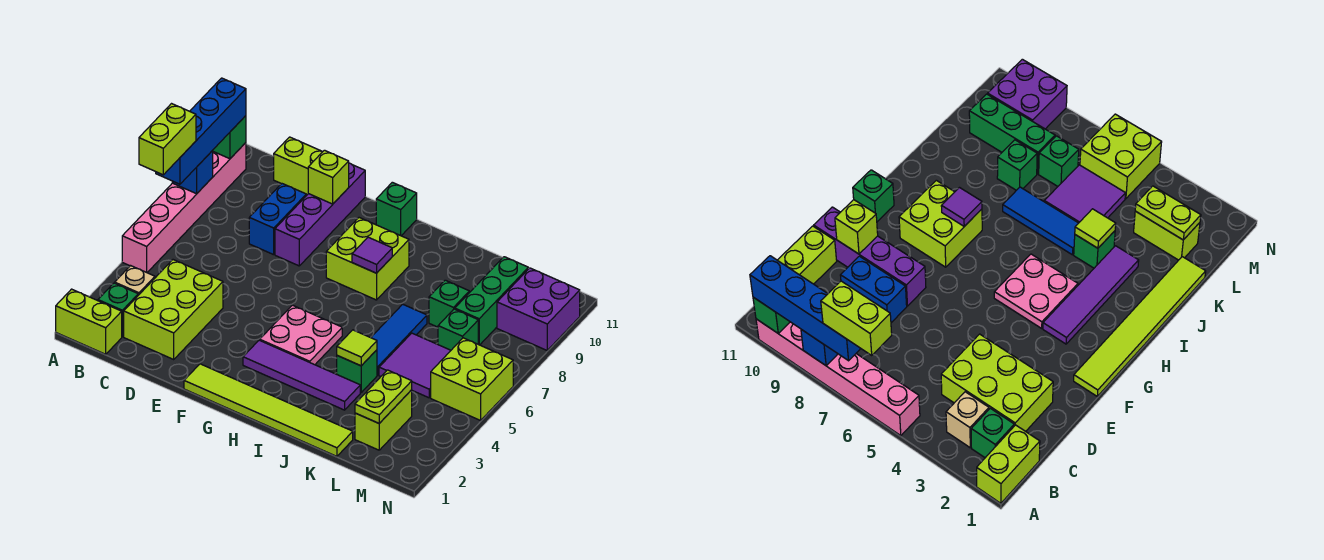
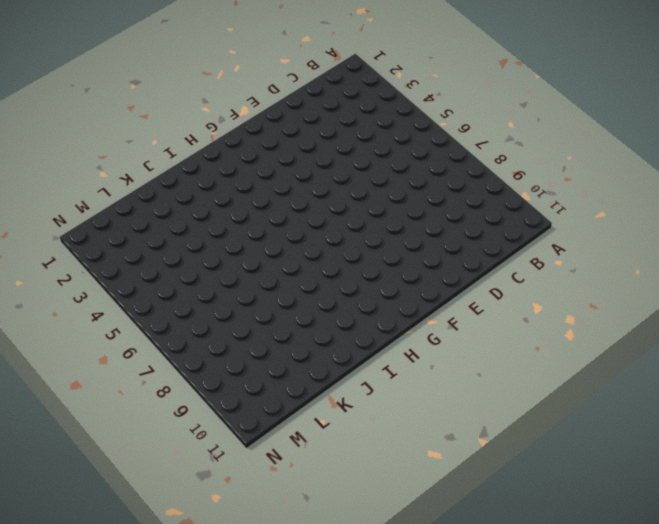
none -> lime 1x2 brick [56,289,122,354]
none -> pink 1x6 brick [122,143,246,272]
none -> green 1x1 brick [98,283,138,337]
none -> tan 1x1 brick [115,266,155,295]

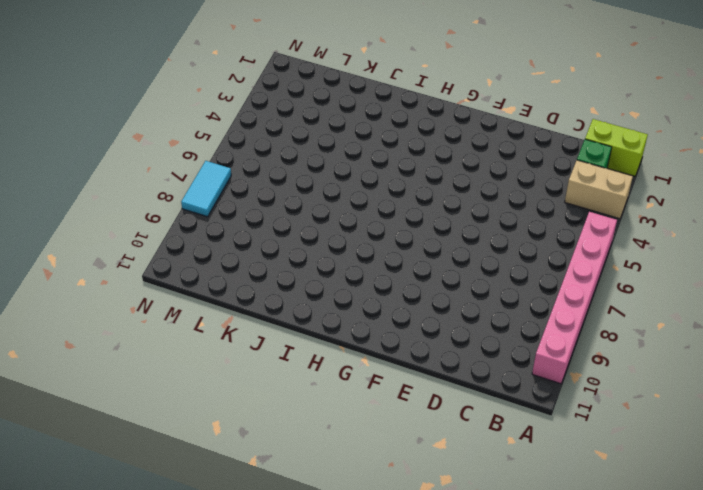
tan 1x2 brick [565,160,633,219] -> tan 1x1 brick [115,266,155,295]
cyan 1x2 tile [181,161,231,217] -> none
none -> lime 2x3 brick [124,260,223,359]
none -> lime 1x2 brick [274,137,322,195]
none -> blue 1x2 brick [249,184,306,255]
none -> purple 1x4 brick [275,163,365,266]

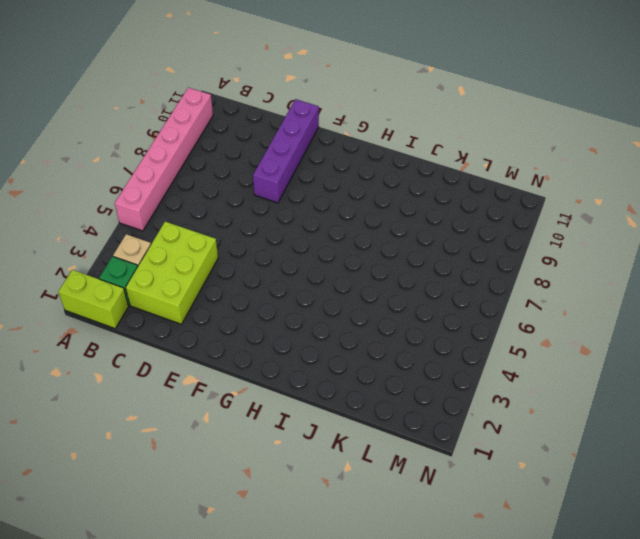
none -> lime 1x2 brick [274,137,322,195]
none -> blue 1x2 brick [249,184,306,255]
none -> lime 1x6 tile [184,364,353,456]
none -> purple 1x4 tile [243,340,360,410]

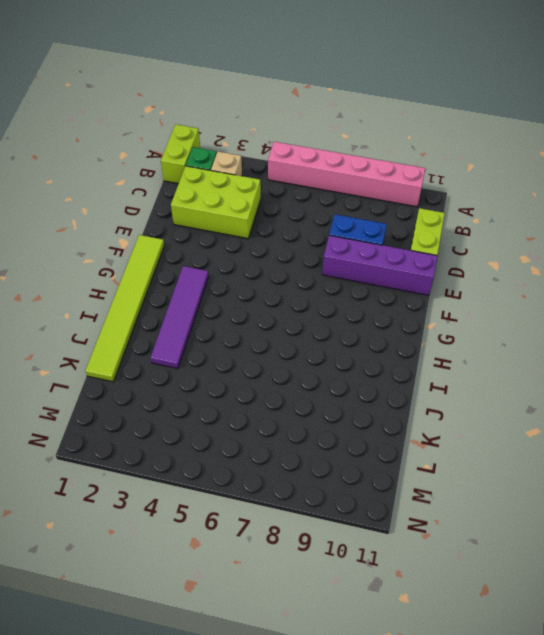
none -> pink 2x2 plate [260,305,342,365]
none -> lime 2x2 brick [326,218,409,300]
none -> green 1x1 brick [376,182,417,236]
none -> green 1x1 brick [337,350,377,392]

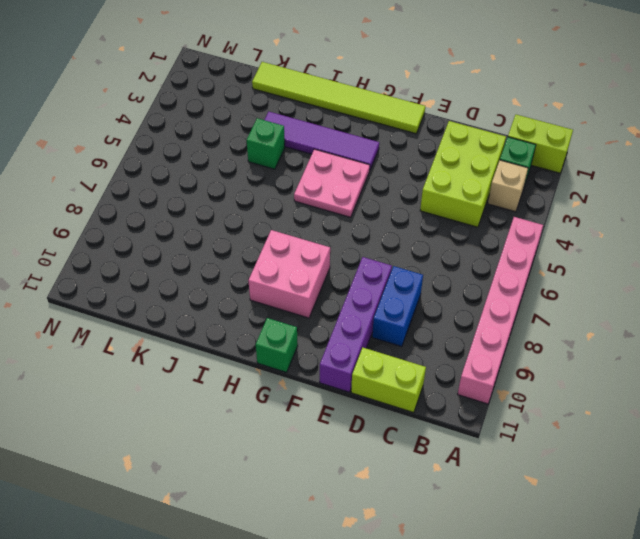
pink 2x2 brick [248,230,330,318] -> lime 2x2 brick [326,218,409,300]
none -> blue 1x3 tile [371,304,427,375]
none -> purple 2x2 tile [379,333,451,398]
none -> green 1x1 brick [429,280,469,327]
none -> lime 1x2 brick [355,390,412,450]

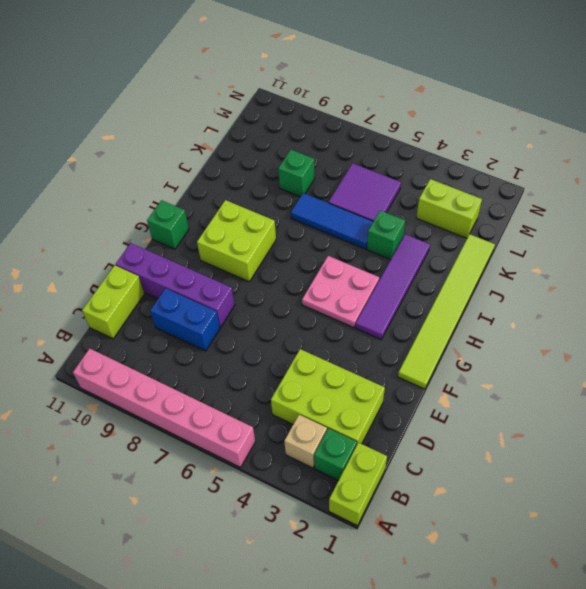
none -> green 1x1 brick [438,309,478,350]
none -> green 1x3 brick [455,257,528,345]
none -> lime 2x2 brick [431,338,513,420]
none -> purple 2x2 brick [497,268,580,350]

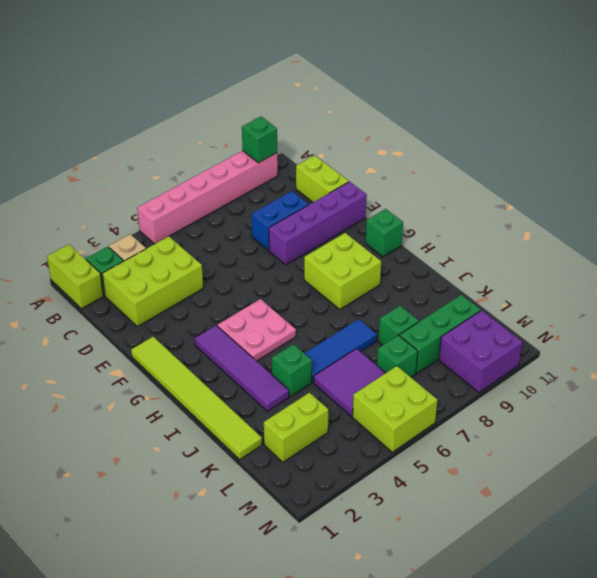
none -> blue 1x1 brick [172,151,213,194]
none -> lime 1x1 brick [308,150,349,204]
none -> purple 1x1 tile [352,237,392,273]
none -> lime 1x1 tile [337,330,377,366]

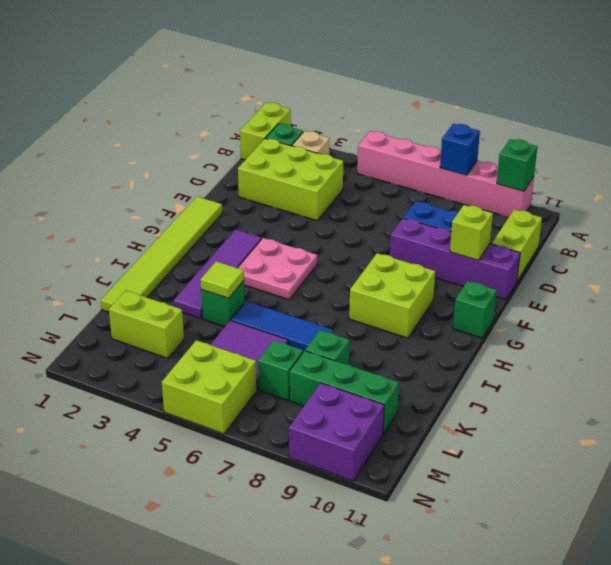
none -> purple 1x1 tile [352,237,392,273]
none -> lime 1x2 plate [355,370,412,423]
none -> blue 1x4 brick [156,78,246,184]
none -> lime 1x2 brick [139,104,196,175]

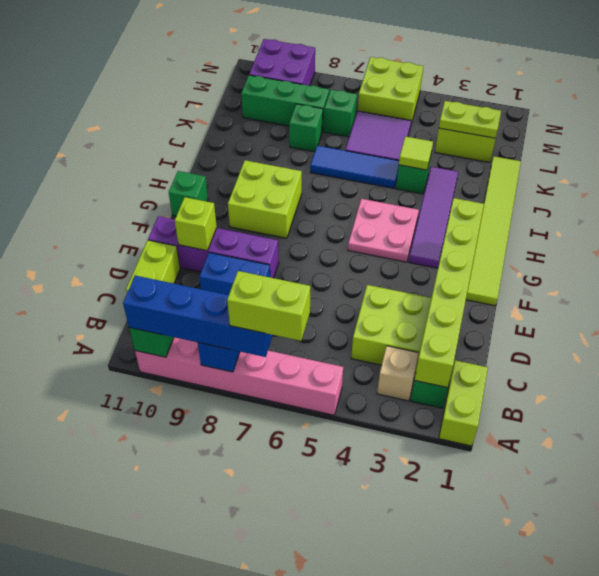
lime 1x6 brick [415,198,484,388] -> none
none -> purple 1x1 tile [352,237,392,273]

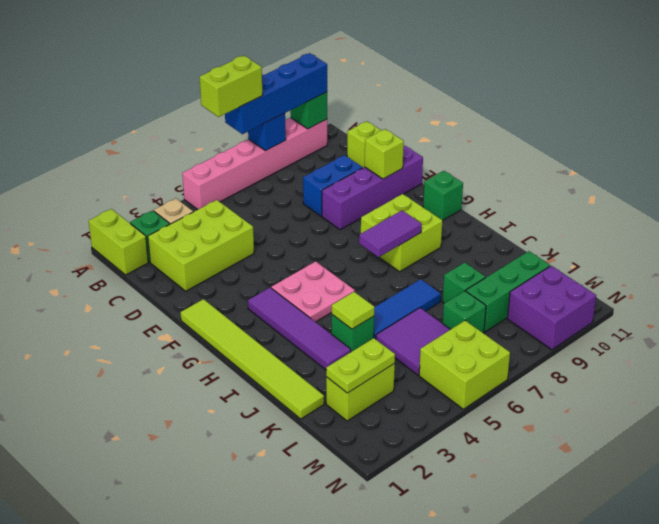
purple 1x2 tile [359,210,422,257] -> purple 1x1 tile [352,237,392,273]

